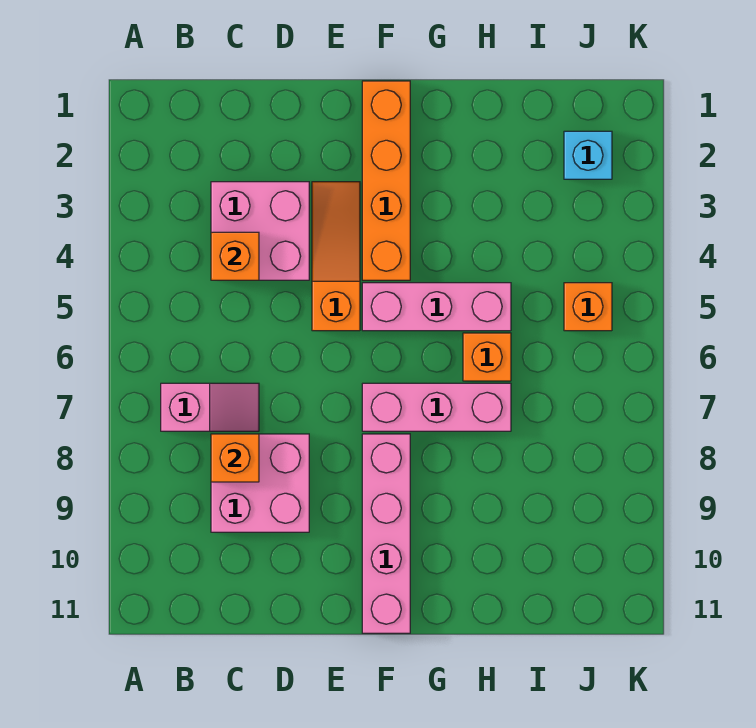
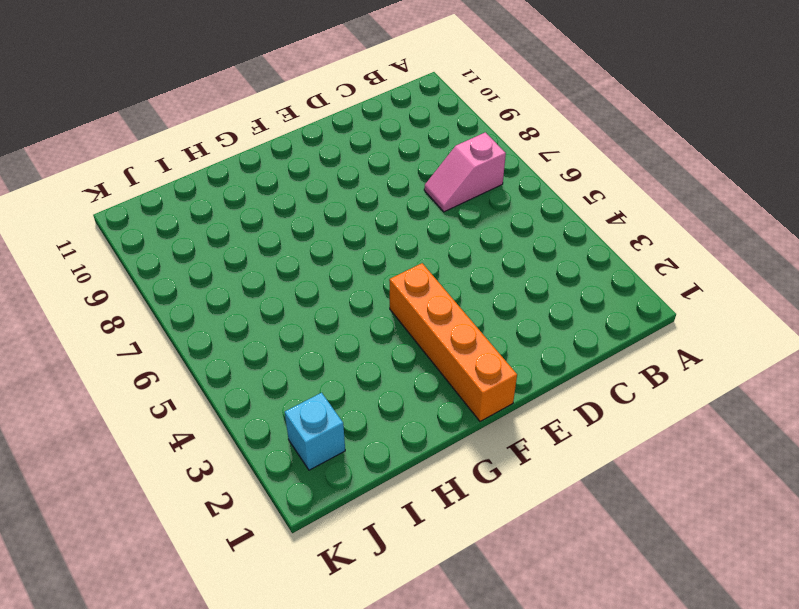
none -> pink 2x2 brick [211,182,309,280]
none -> pink 2x2 brick [211,434,309,532]
none -> orange 1x3 slope [312,182,360,331]

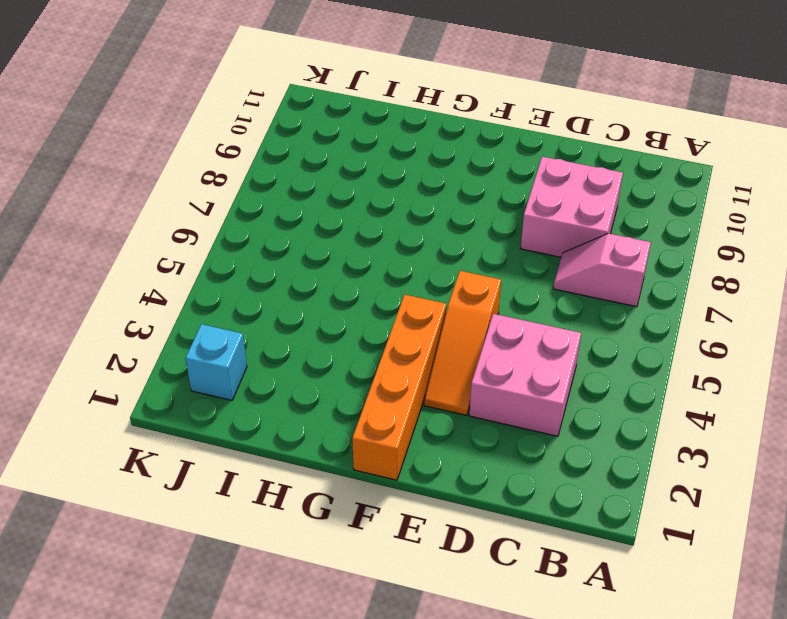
none -> pink 1x3 brick [362,283,511,331]
none -> pink 1x3 brick [362,383,511,431]
none -> pink 1x4 brick [362,434,410,633]

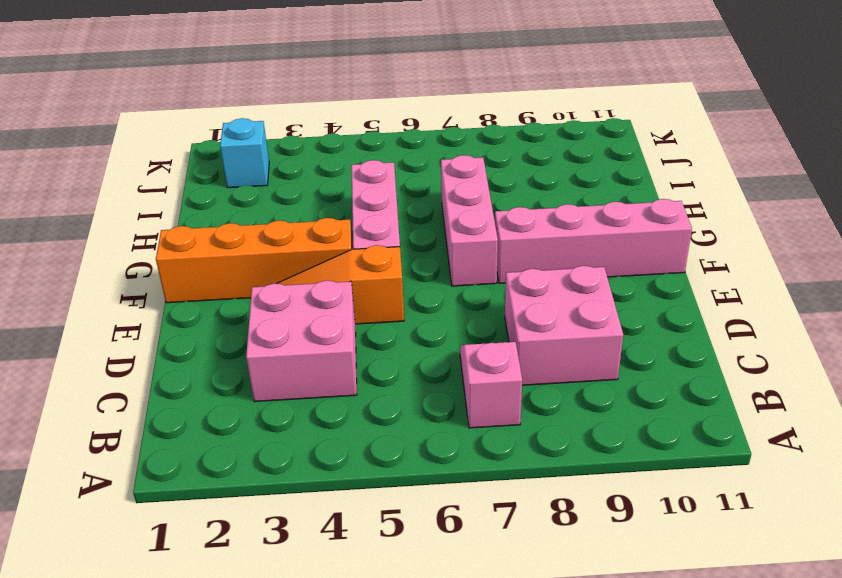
none -> orange 1x1 brick [463,333,511,381]
none -> orange 1x1 brick [564,283,612,331]
none -> orange 1x1 brick [211,232,259,280]

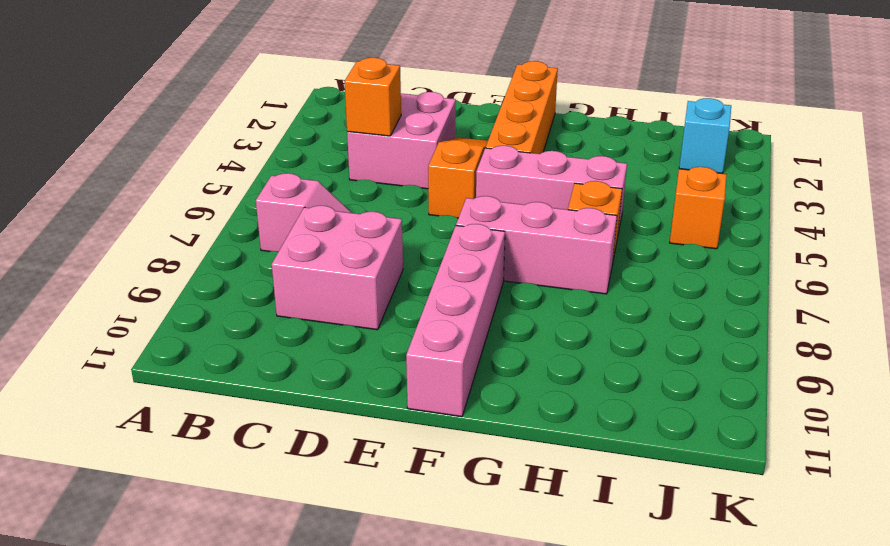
none -> orange 1x1 brick [211,434,259,482]

